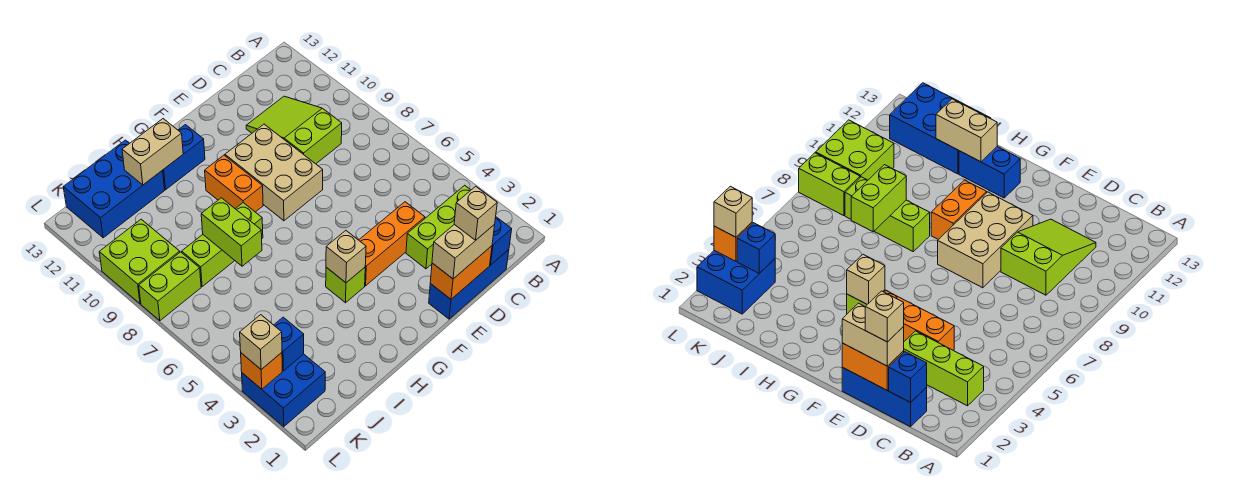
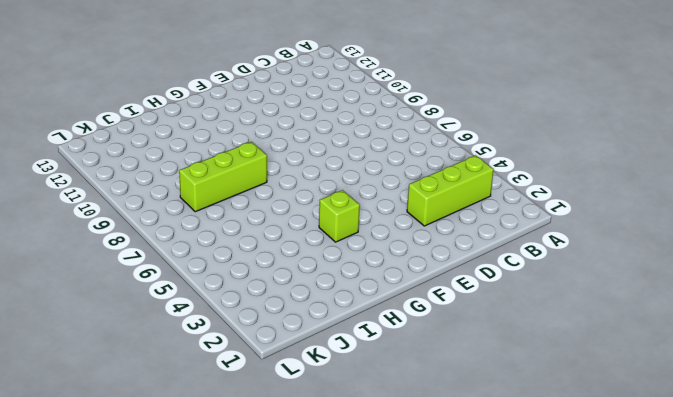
none -> blue 1x3 brick [429,250,509,319]
none -> lime 2x3 slope [246,96,342,164]
none -> orange 1x3 brick [359,202,425,286]

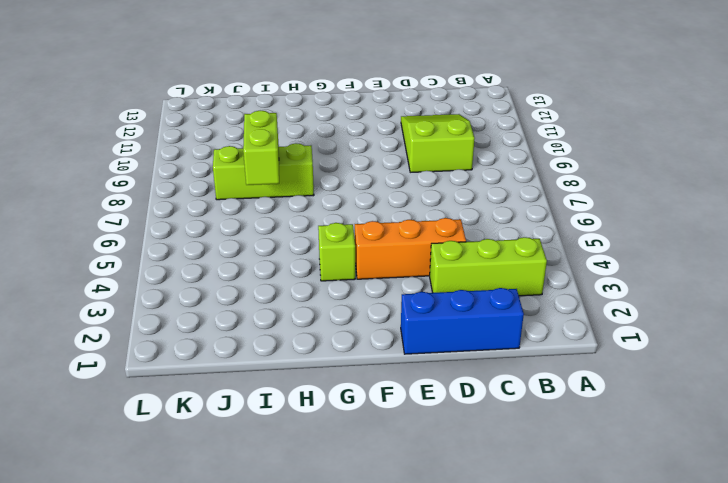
none -> tan 2x3 brick [225,124,323,221]
none -> orange 1x2 brick [205,155,263,212]
none -> blue 1x2 brick [163,125,205,190]

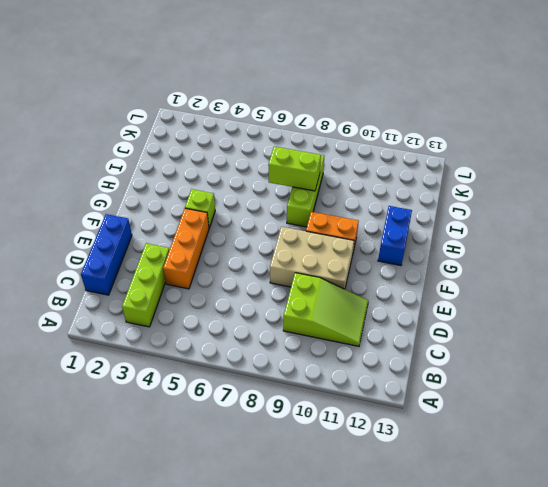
none -> blue 2x3 brick [63,140,165,238]
none -> blue 2x2 brick [242,354,325,427]
none -> lime 1x2 brick [139,252,201,321]

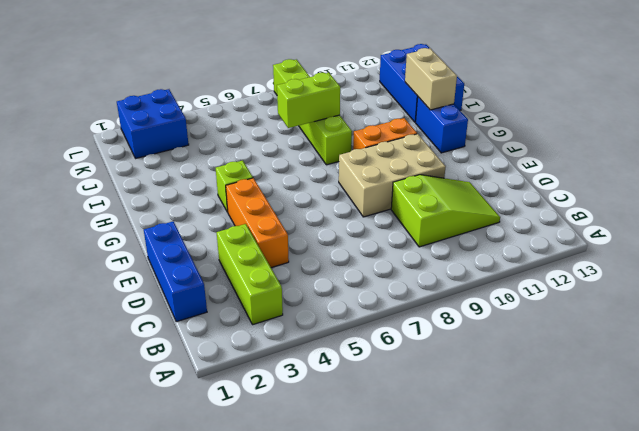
none -> lime 2x2 brick [99,219,180,304]
none -> blue 1x1 brick [490,217,512,265]
none -> orange 1x2 brick [430,246,492,299]

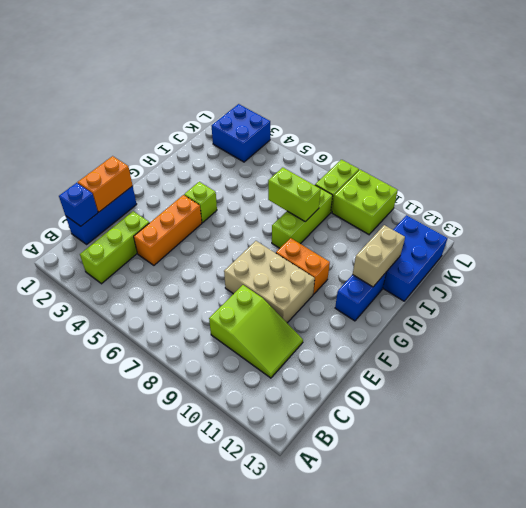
none -> tan 1x1 brick [326,231,366,283]
none -> blue 1x1 brick [274,317,304,371]
none -> orange 1x1 brick [241,353,282,389]

